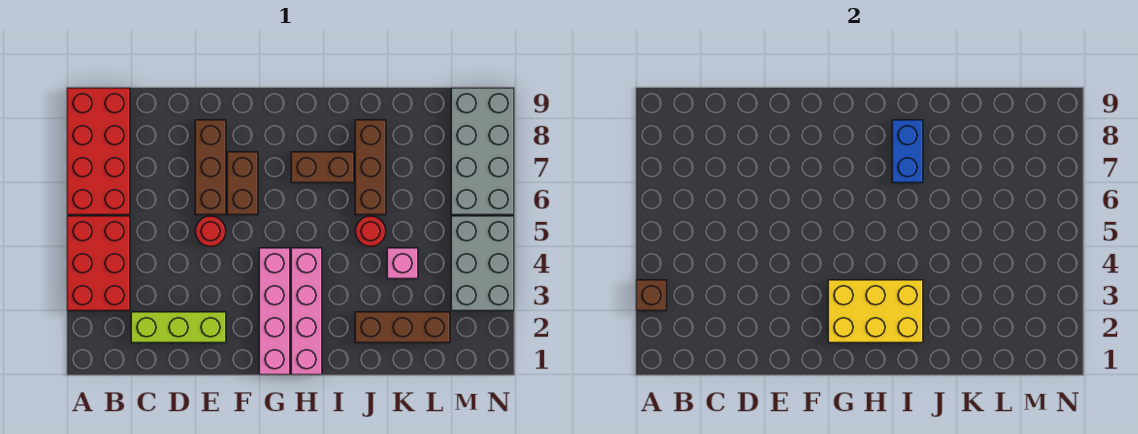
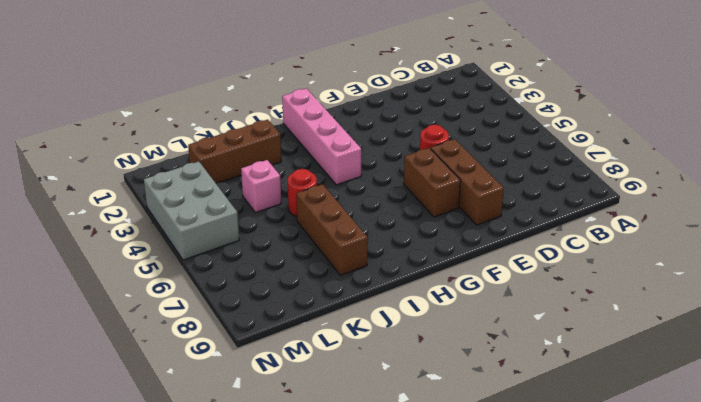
none -> red 2x3 brick [67,216,130,311]
none -> red 2x4 brick [67,88,130,215]
none -> lime 1x3 brick [131,312,226,343]

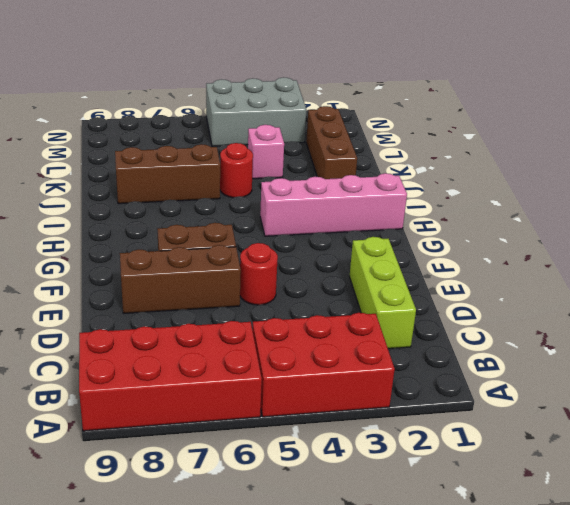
none -> pink 1x4 brick [259,248,290,375]
none -> brown 1x2 brick [291,152,354,183]
none -> grey 2x4 brick [451,88,514,215]

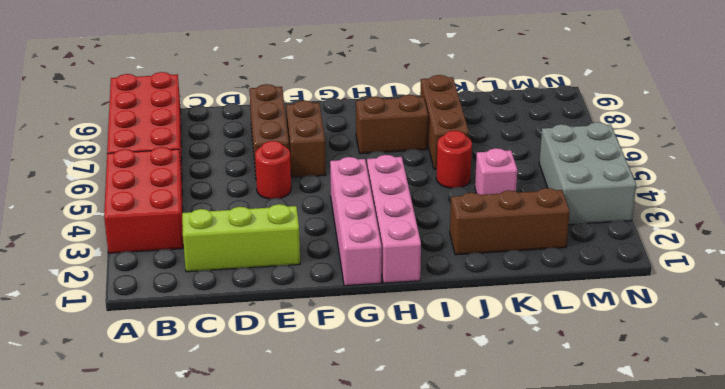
none -> grey 2x4 brick [451,88,514,215]
none -> brown 1x1 brick [636,280,667,311]
none -> yellow 2x3 brick [828,280,923,343]

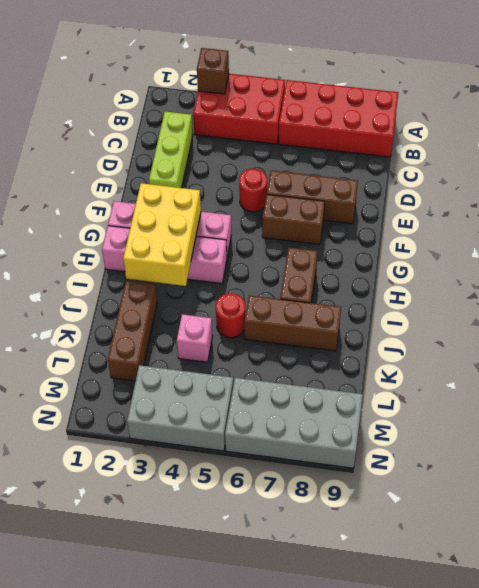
none -> blue 1x2 brick [892,120,923,183]

